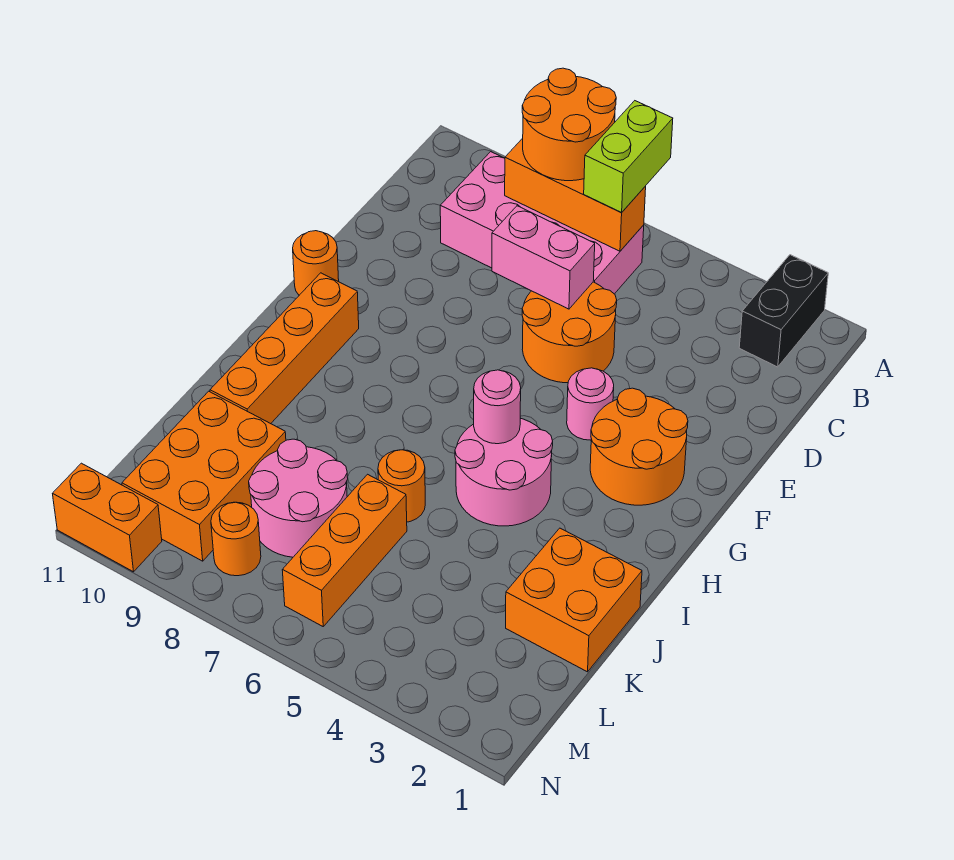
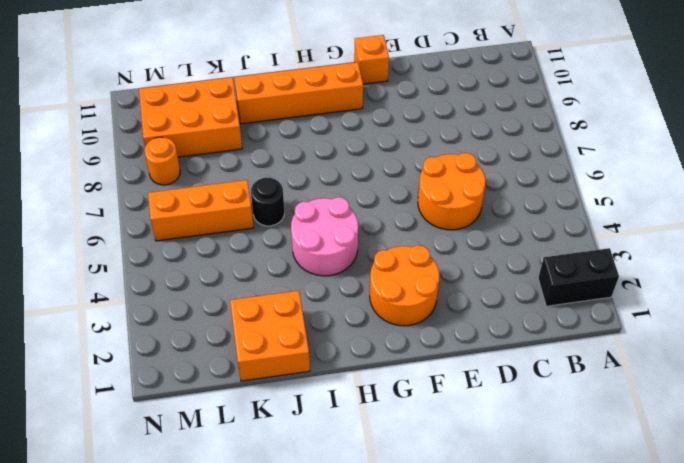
orange 1x1 brick [354,35,389,84] -> orange 1x1 round brick [293,231,339,295]
black 1x1 round brick [251,178,284,226] -> orange 1x1 round brick [378,450,425,522]
none -> pink 2x4 brick [440,152,644,294]
none -> pink 1x1 round brick [567,368,614,440]
none -> pink 2x2 round brick [249,439,348,557]

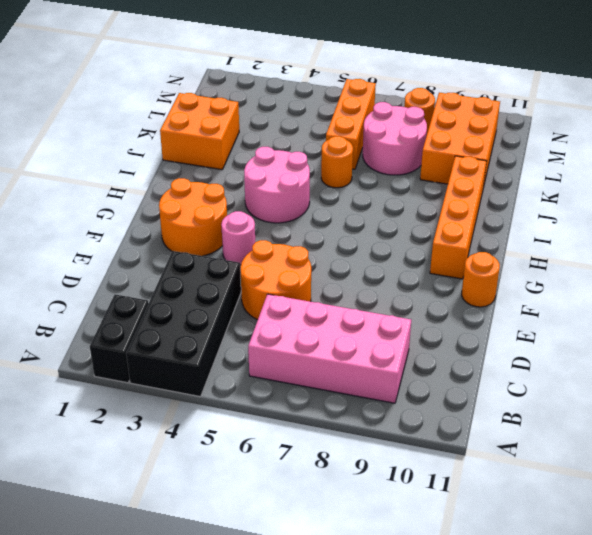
black 2x4 brick [126,251,241,397] -> none
none -> orange 1x2 brick [53,463,162,572]
none -> orange 1x3 brick [505,138,646,251]
none -> pink 1x2 brick [492,206,595,309]

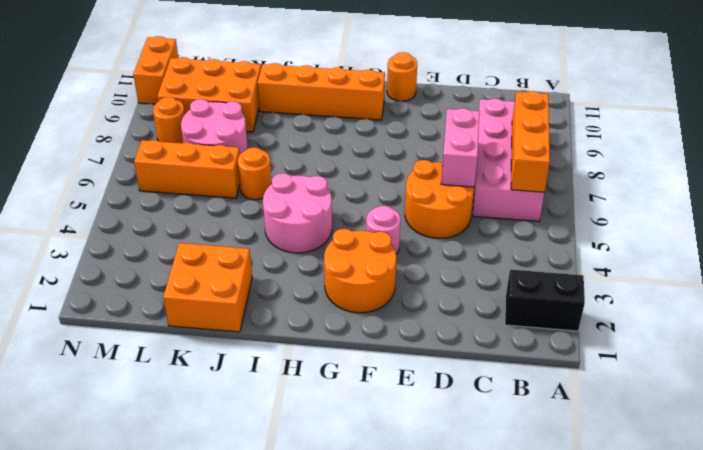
none -> pink 1x1 round brick [474,370,521,444]
none -> lime 1x2 brick [584,101,673,212]
none -> orange 2x2 round brick [522,68,616,181]

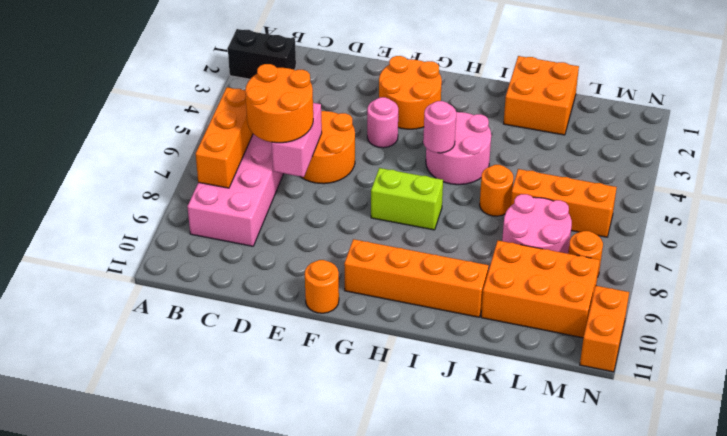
orange 2x2 round brick [245,64,313,143] -> orange 2x2 round brick moved to [522,68,616,181]
lime 1x2 brick [371,168,443,230] -> lime 1x2 brick moved to [584,101,673,212]

